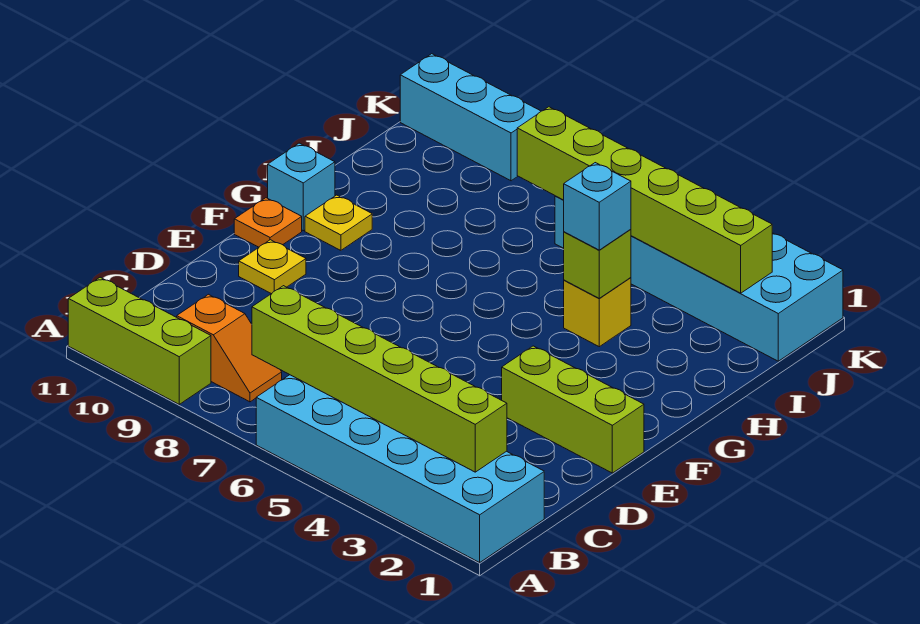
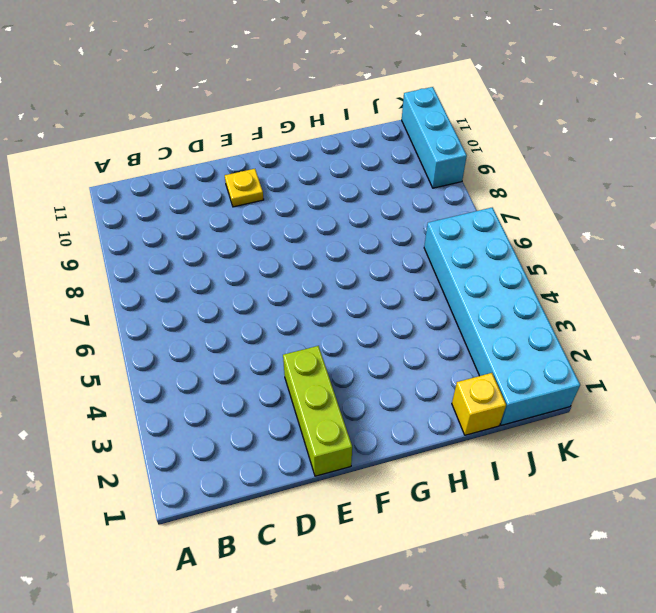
yellow 1x1 brick [452,373,506,435] -> yellow 1x1 brick moved to [564,278,631,347]
none -> cyan 2x6 brick [256,375,544,562]
none -> lime 1x3 brick [68,277,211,404]
none -> orange 1x2 slope [177,294,282,402]

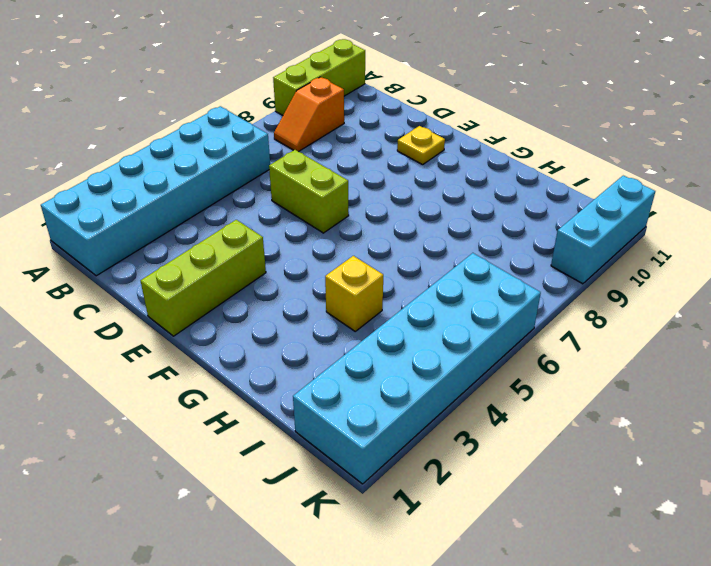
lime 1x2 brick [269,150,349,233] -> none
none -> orange 1x1 plate [234,198,302,247]
none -> yellow 1x1 plate [305,195,372,250]
none -> cyan 1x1 brick [268,143,335,231]

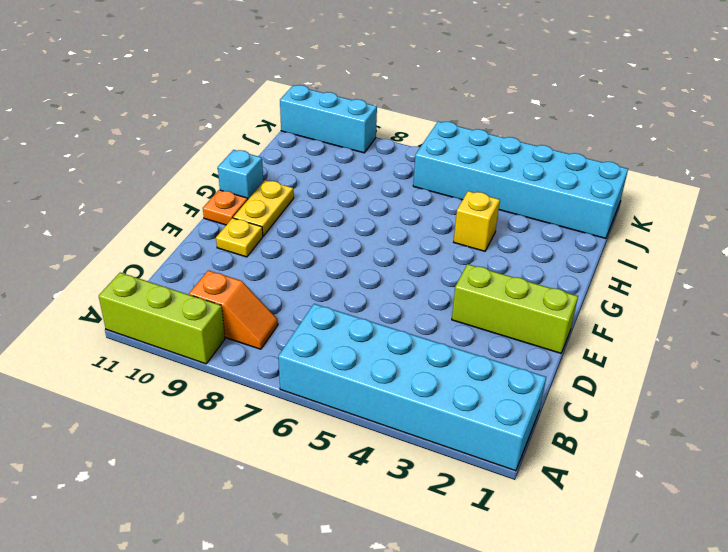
yellow 1x2 plate [233,180,294,236] -> yellow 1x1 plate [305,195,372,250]
none -> lime 1x6 brick [252,286,507,472]
none -> lime 1x1 brick [564,229,631,298]
none -> lime 1x6 brick [517,107,772,293]

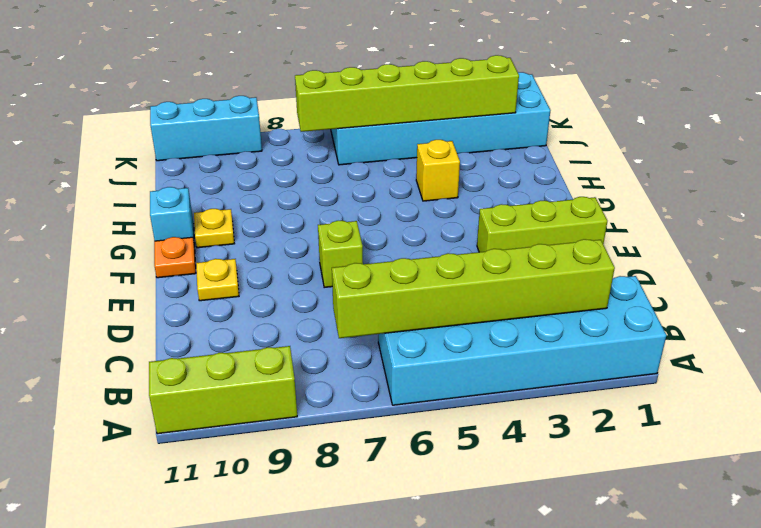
lime 1x1 brick [318,221,363,288] -> lime 1x1 brick moved to [564,229,631,298]
none -> orange 1x2 slope [177,294,282,402]
none -> cyan 1x1 brick [564,163,631,250]

